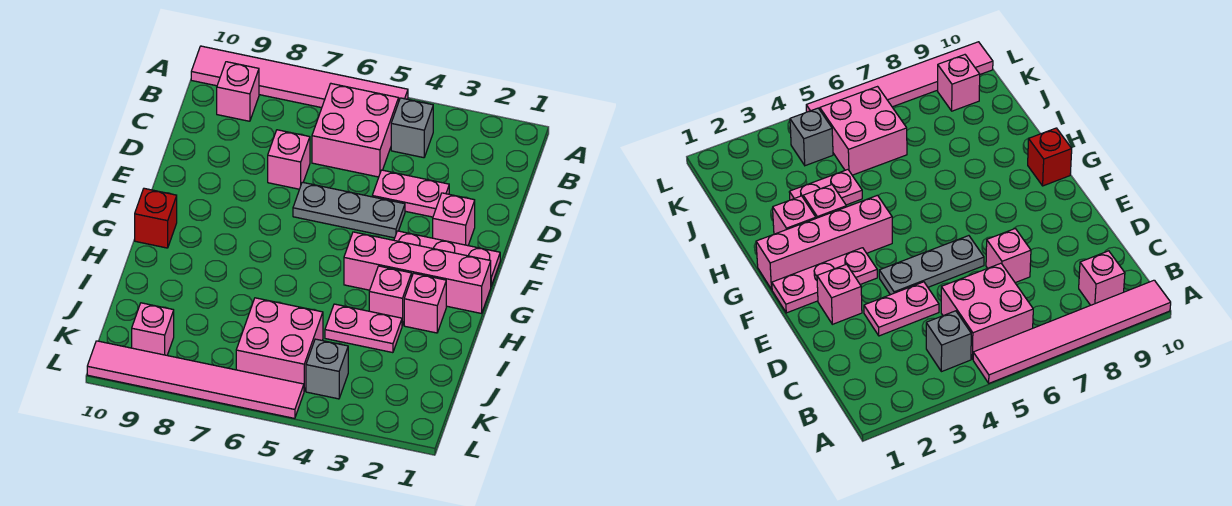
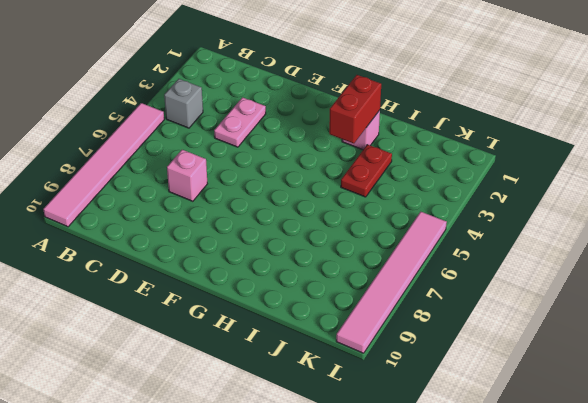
red 1x2 brick [329,75,381,143] -> none
red 1x2 plate [341,145,392,197] -> pink 1x2 plate [325,304,402,353]
none -> pink 2x2 brick [312,84,399,177]
none -> pink 1x1 brick [217,62,259,121]
none -> pink 1x1 brick [433,193,475,246]

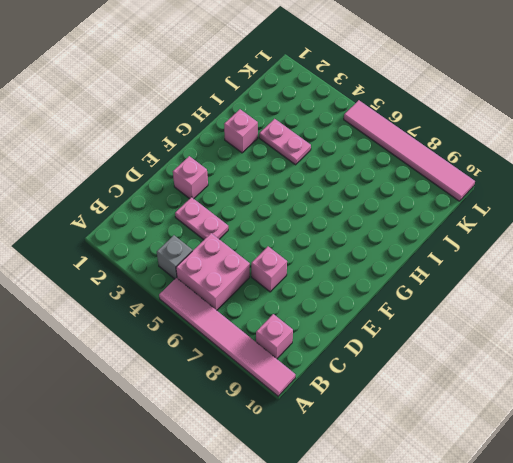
none -> grey 1x3 plate [293,182,405,238]
none -> pink 1x3 plate [394,231,500,286]
none -> pink 1x4 brick [344,232,491,313]

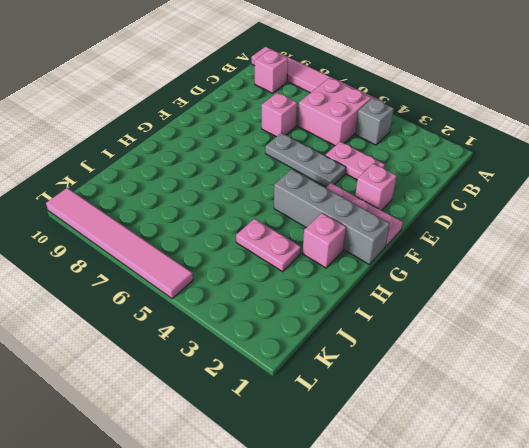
grey 1x4 brick [274,169,390,264] -> pink 1x4 brick [344,232,491,313]
none -> red 1x1 brick [135,188,177,248]
none -> pink 1x1 brick [369,266,412,326]
none -> pink 2x2 brick [236,298,323,391]

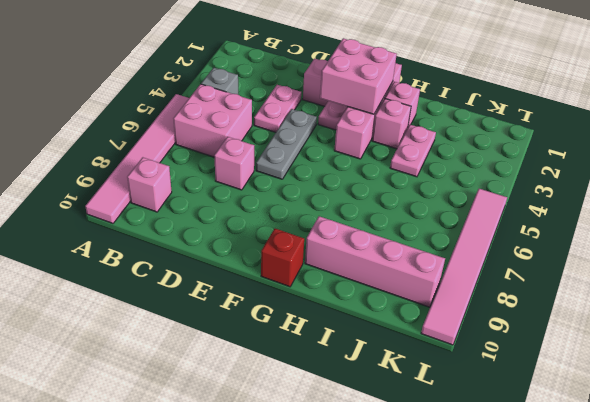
pink 2x2 brick [320,38,397,114] -> pink 2x2 brick moved to [236,298,323,391]
pink 1x4 brick [305,216,445,307] -> pink 1x1 brick [132,303,174,355]
none -> grey 1x1 brick [306,339,348,399]

